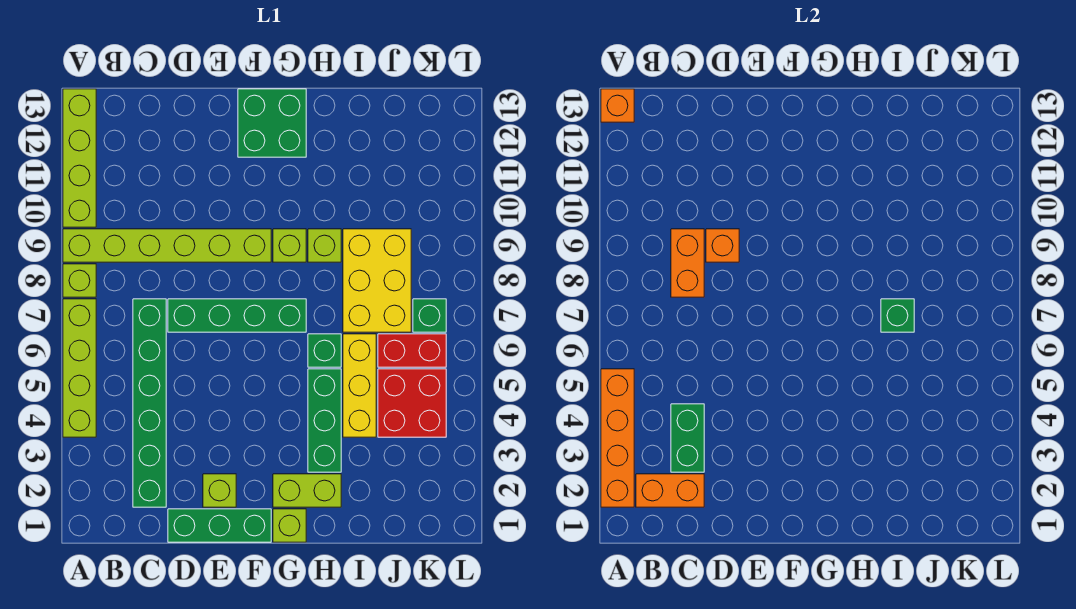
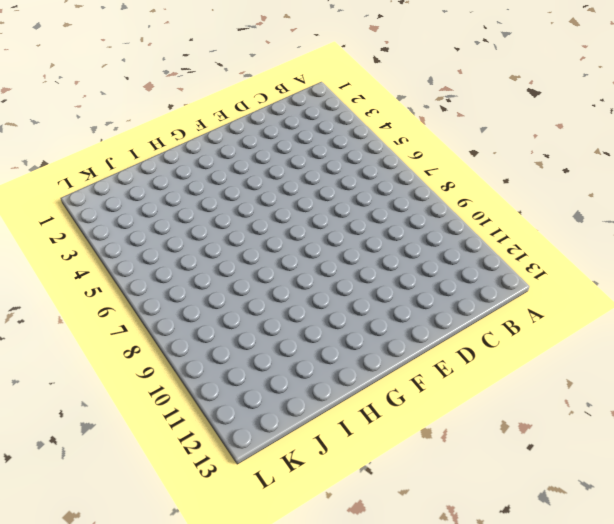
none -> lime 1x4 brick [63,299,96,437]
none -> lime 1x1 brick [63,264,96,297]
none -> lime 1x6 brick [63,229,271,262]

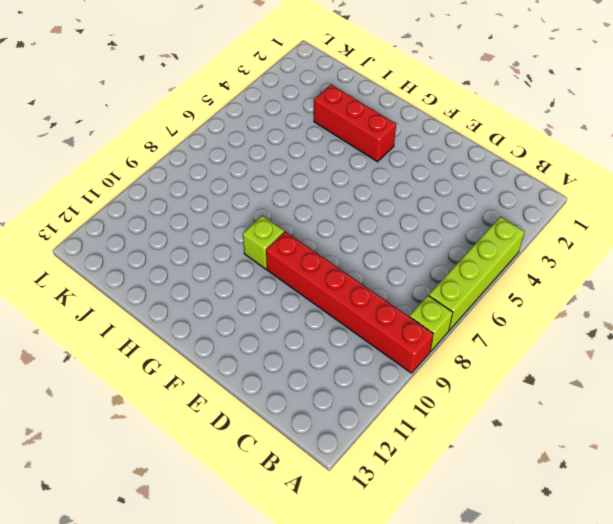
red 1x6 brick [266,231,434,373] -> lime 1x6 brick [63,229,271,262]
red 1x3 brick [314,85,396,162] -> green 1x3 brick [308,369,341,472]
none -> lime 1x4 brick [63,89,96,227]
none -> green 1x6 brick [133,299,166,507]
none -> green 1x3 brick [168,509,271,542]

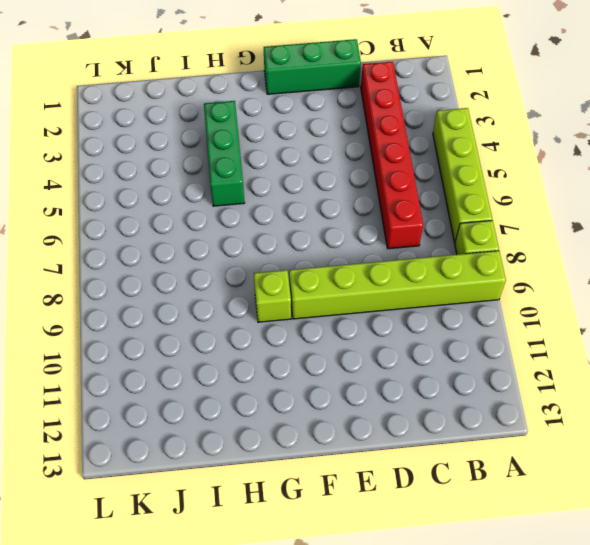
red 1x6 brick [361,62,423,249] -> green 1x6 brick [133,299,166,507]
none -> lime 1x4 brick [63,89,96,227]
none -> green 1x4 brick [168,299,306,332]
none -> lime 1x1 brick [203,474,236,507]

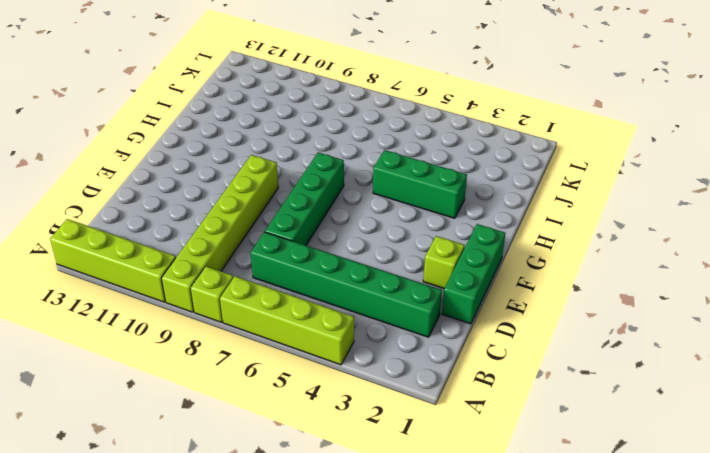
none -> green 2x2 brick [238,89,306,157]
none -> lime 1x1 brick [273,509,306,542]
none -> lime 1x2 brick [273,474,341,507]

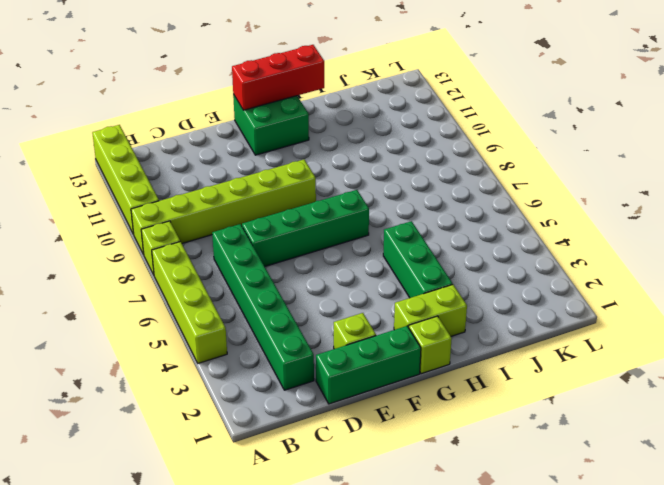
red 1x3 brick [232,45,324,110] -> none
none -> lime 1x1 brick [273,229,306,262]
none -> green 1x1 brick [308,334,341,367]
none -> lime 1x1 brick [308,229,341,262]

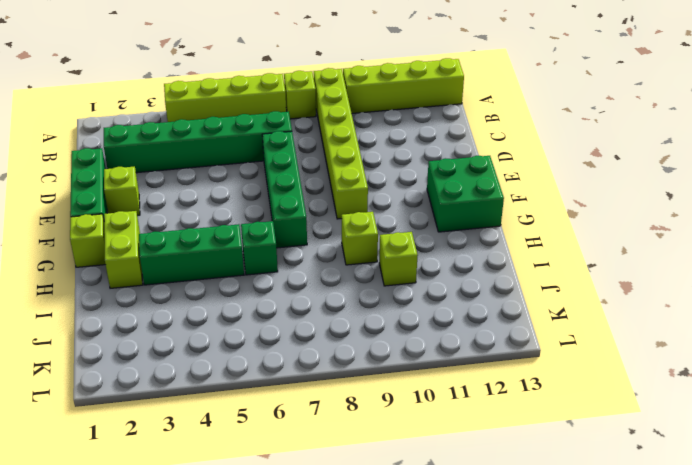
lime 1x1 brick [379,232,418,286] -> lime 1x1 brick moved to [273,229,306,262]
none -> yellow 1x3 brick [343,334,376,437]
none -> yellow 2x3 brick [343,229,411,332]
none -> red 2x2 brick [378,369,446,437]

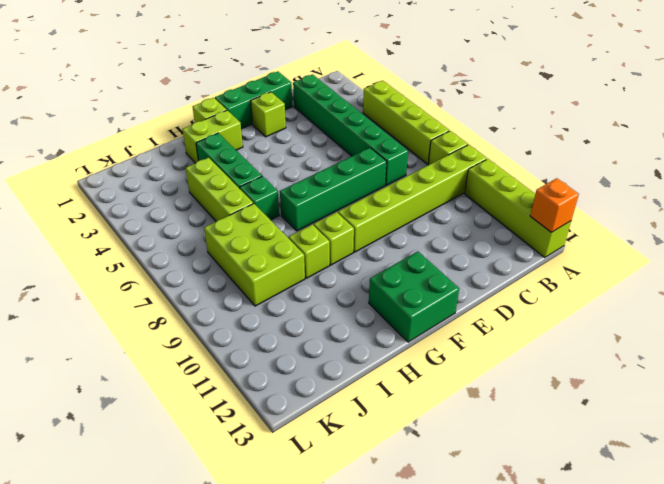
lime 1x3 brick [186,157,253,221] -> yellow 1x3 brick [343,334,376,437]
lime 2x3 brick [204,203,305,306] -> yellow 2x3 brick [343,229,411,332]
none -> red 2x2 brick [378,369,446,437]
none -> red 1x2 brick [378,334,446,367]
none -> green 1x1 brick [413,299,446,332]

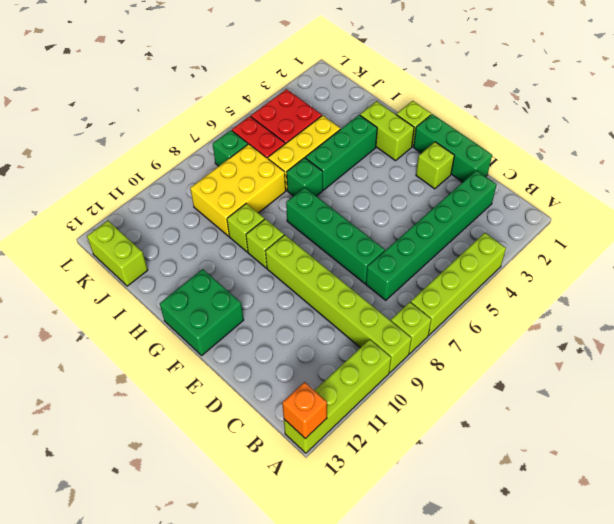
lime 1x2 brick [87,221,148,286] -> none
none -> orange 1x4 brick [601,369,634,507]
none -> orange 1x2 brick [636,474,704,507]
none -> green 1x2 brick [671,404,704,472]

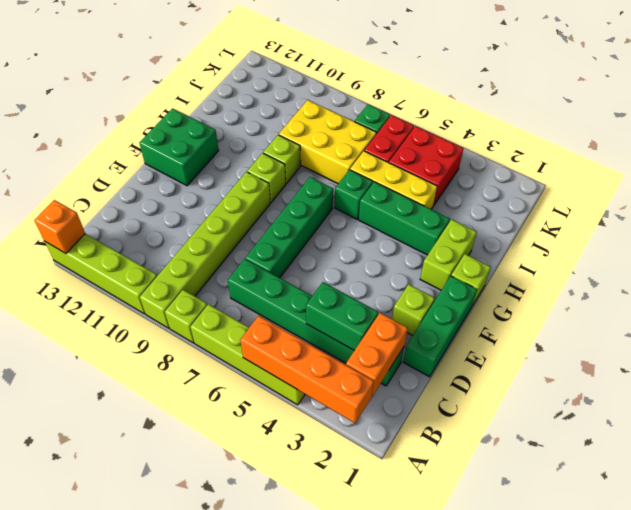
none -> orange 1x2 brick [671,229,704,297]
none -> orange 1x1 brick [706,229,739,262]
none -> green 1x1 brick [881,299,914,332]

